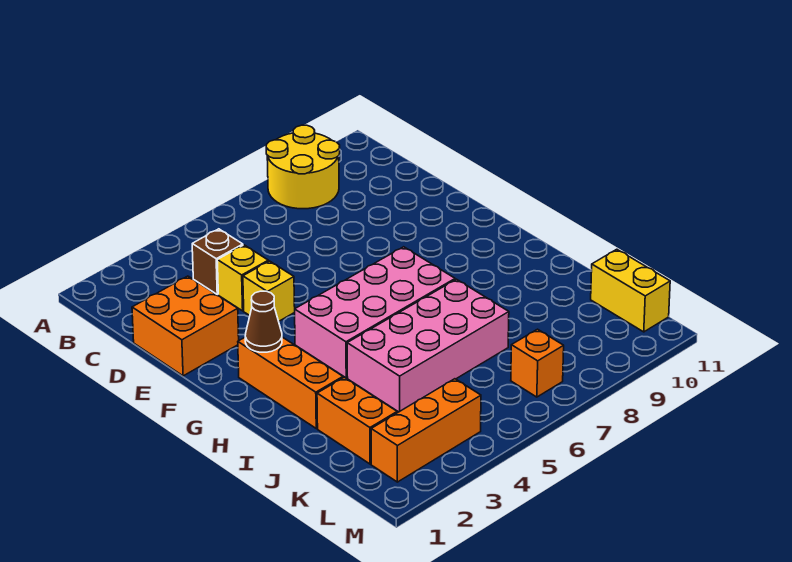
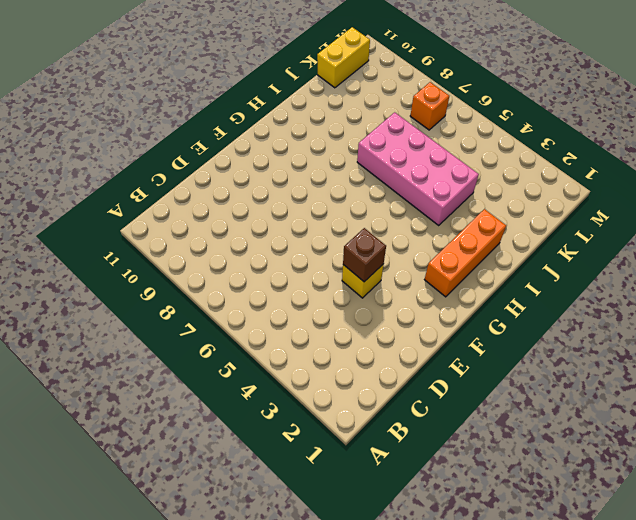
brown 1x1 brick [343,228,386,282] -> brown 1x1 brick moved to [192,229,243,294]
none -> yellow 2x2 round brick [266,125,340,209]
none -> orange 2x2 brick [132,276,239,376]
none -> yellow 1x1 brick [217,245,268,311]

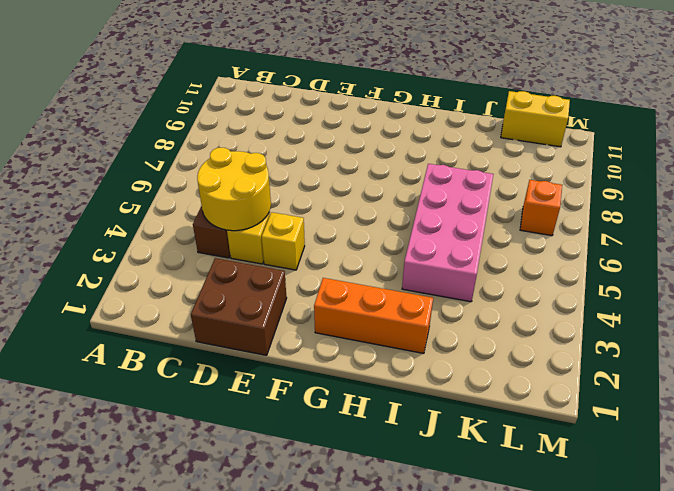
yellow 2x2 round brick [197,148,271,231] -> yellow 2x2 round brick moved to [266,125,340,209]
brown 2x2 brick [191,258,287,355] -> orange 2x2 brick [132,276,239,376]
none -> pink 2x4 brick [295,247,455,378]
none -> orange 1x2 brick [317,377,397,464]
none -> orange 1x3 brick [371,379,481,482]

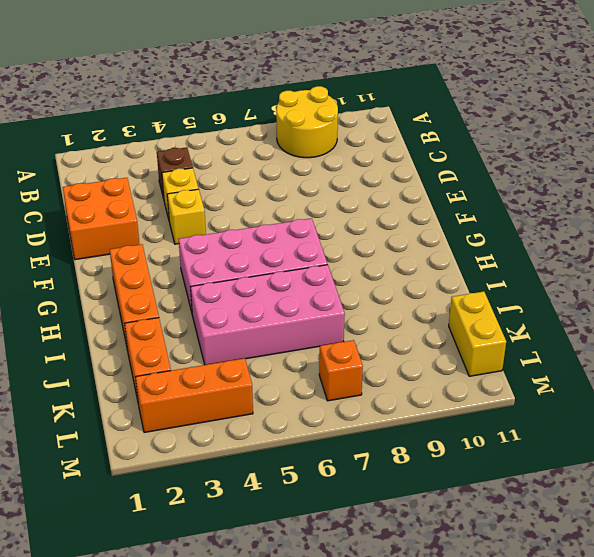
none -> brown 1x1 cone [245,291,282,352]

